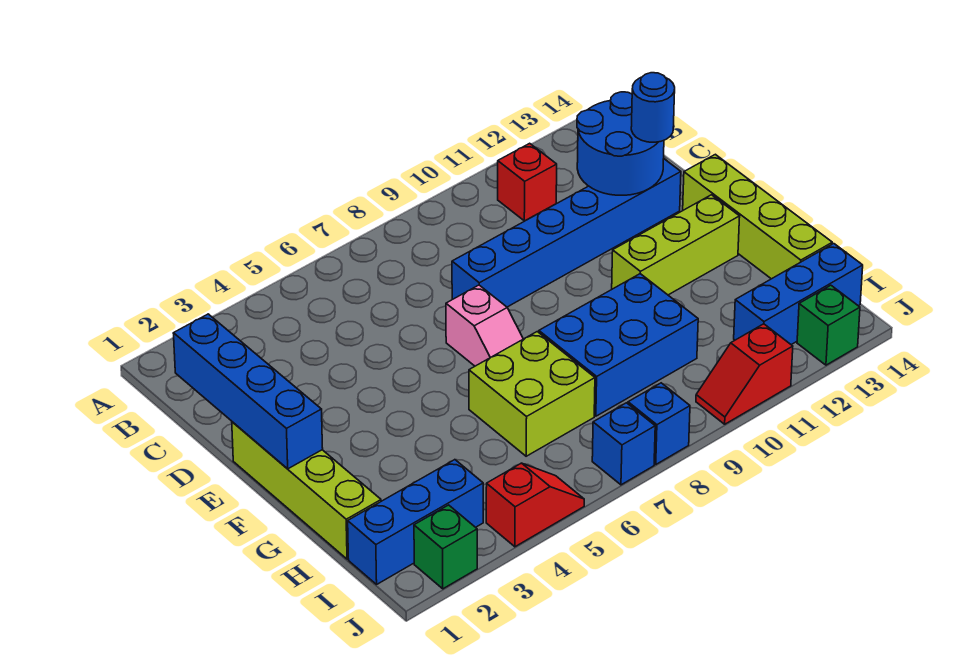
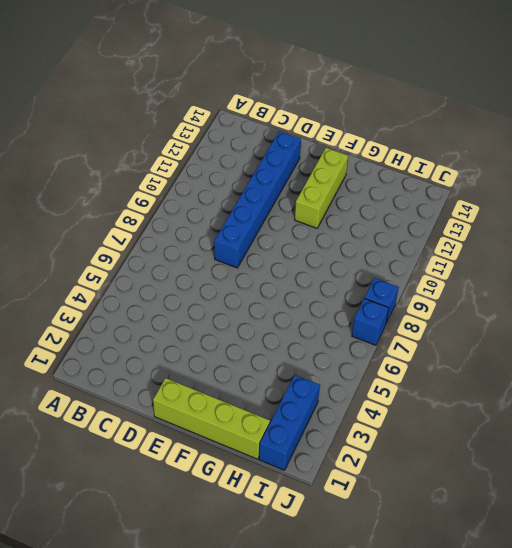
none -> red 1x1 brick [498,143,557,221]
none -> pink 1x2 slope [446,285,523,366]
none -> lime 1x4 brick [683,154,832,279]

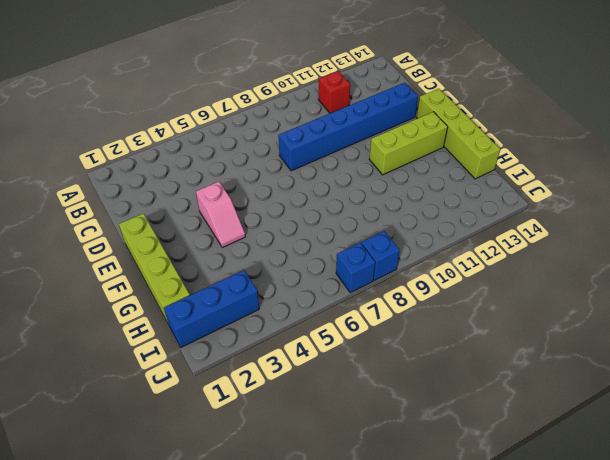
pink 1x2 slope [196,182,245,247] -> pink 1x2 slope moved to [446,285,523,366]
none -> lime 2x2 brick [469,332,595,456]
none -> blue 2x3 brick [539,274,698,416]
none -> blue 1x3 brick [734,244,863,345]

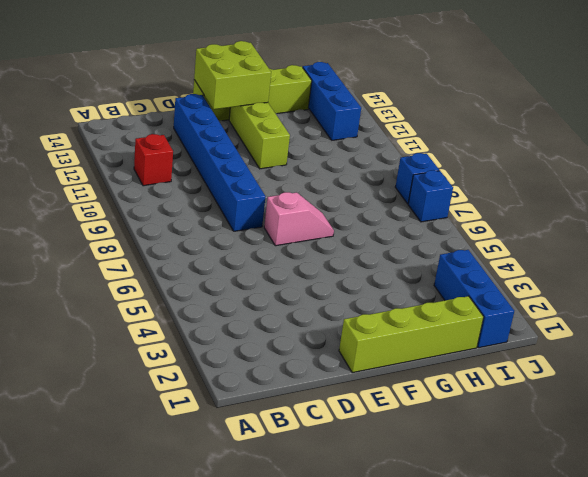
lime 2x2 brick [194,41,271,109] -> lime 2x2 brick moved to [469,332,595,456]
none -> blue 2x3 brick [539,274,698,416]
none -> green 1x1 brick [414,505,477,589]
none -> red 1x2 slope [486,463,584,547]

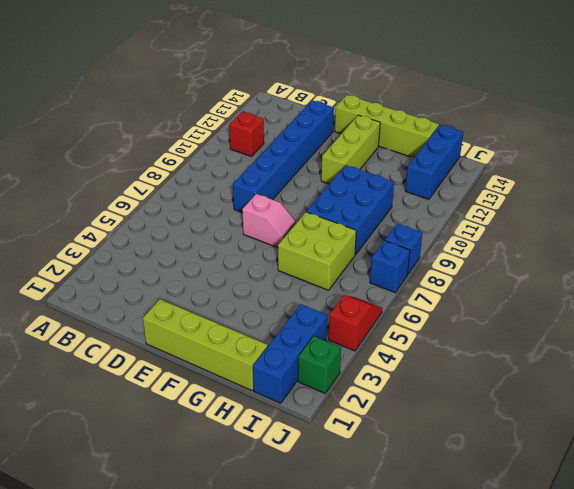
none -> red 1x2 slope [696,324,793,424]
none -> green 1x1 brick [797,285,860,365]
none -> blue 1x4 brick [173,314,323,469]

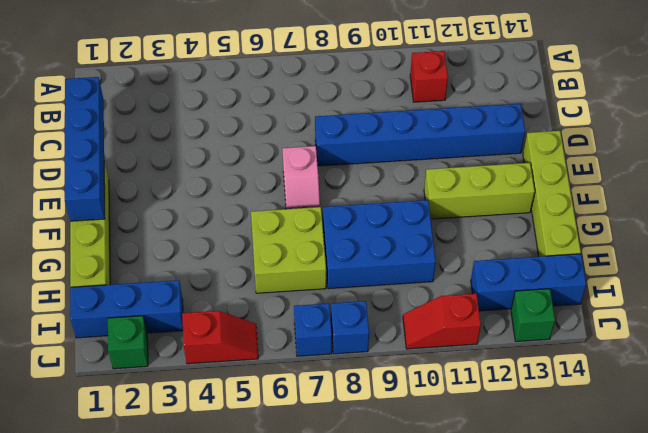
none -> blue 2x2 round brick [577,92,664,195]
none -> blue 1x1 round brick [631,73,675,142]

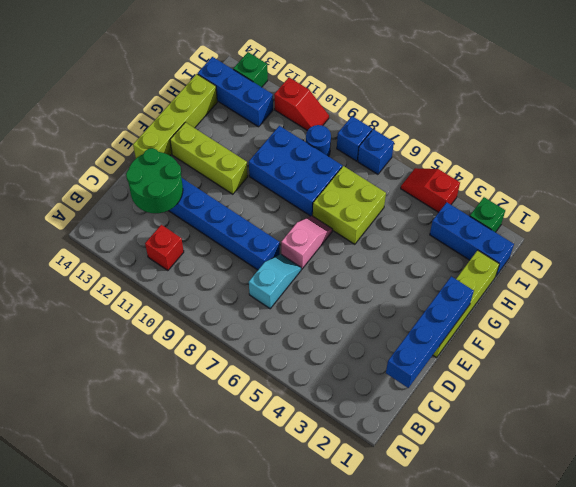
cyan 1x2 slope [249,254,301,309] -> none
green 2x2 round brick [126,148,183,213] -> blue 2x2 round brick [577,92,664,195]
blue 1x1 round brick [306,125,331,156] -> blue 1x1 round brick moved to [631,73,675,142]

